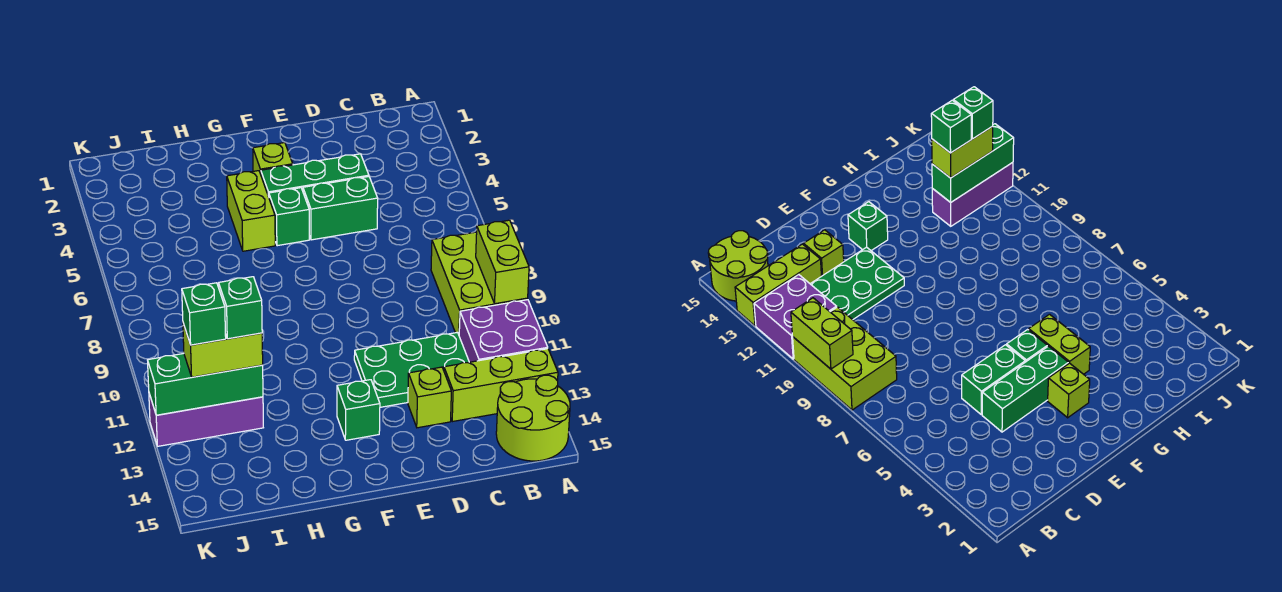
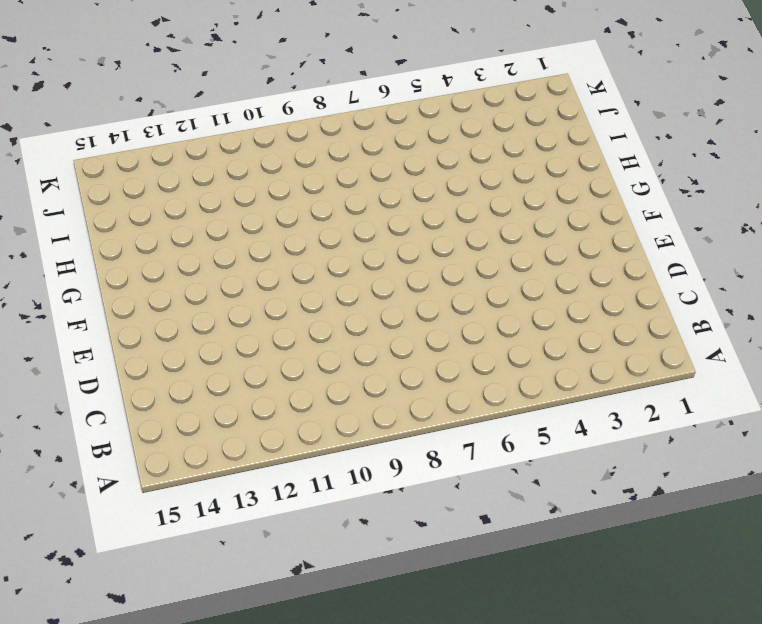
none -> lime 2x3 brick [431,232,528,334]
none -> purple 2x2 brick [459,300,548,362]
none -> lime 1x3 brick [444,349,558,422]

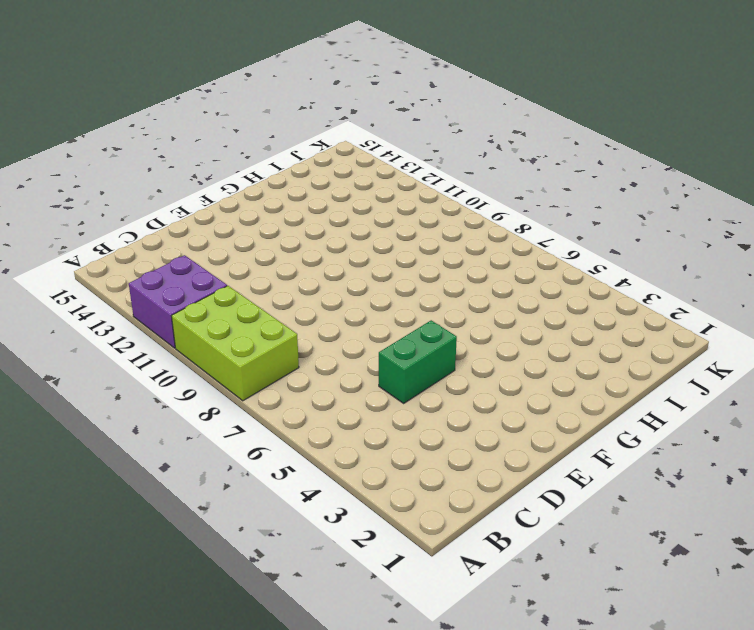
none -> lime 1x3 brick [444,349,558,422]
none -> lime 2x2 round brick [496,375,570,461]
none -> green 2x3 plate [354,332,469,407]

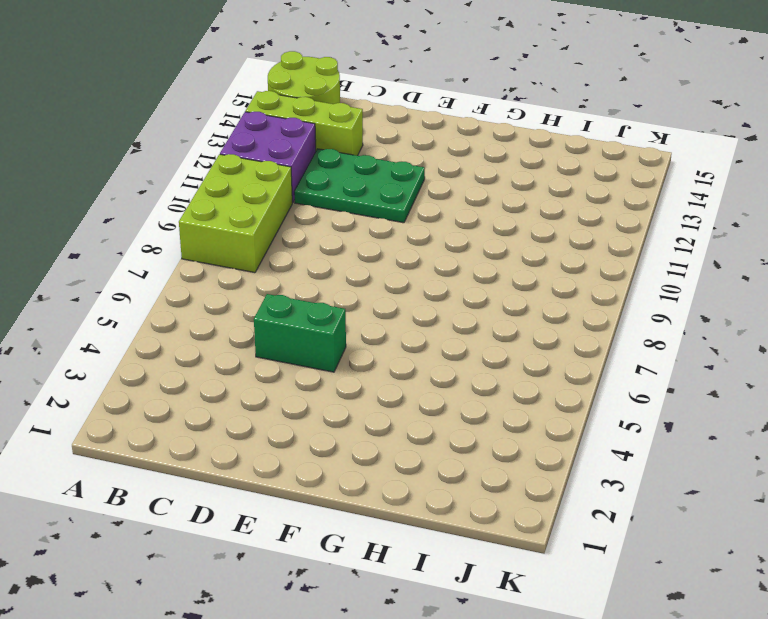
none -> green 1x3 brick [261,154,369,197]
none -> lime 1x1 brick [408,367,451,428]
none -> lime 1x1 brick [253,143,293,174]

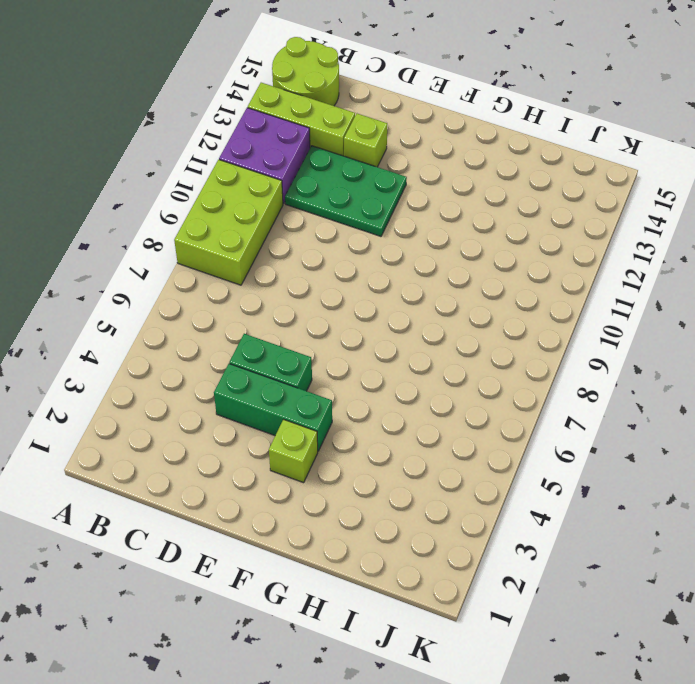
none -> green 1x1 brick [269,188,309,246]
none -> green 1x1 brick [337,380,380,440]
none -> lime 1x2 brick [227,171,275,251]

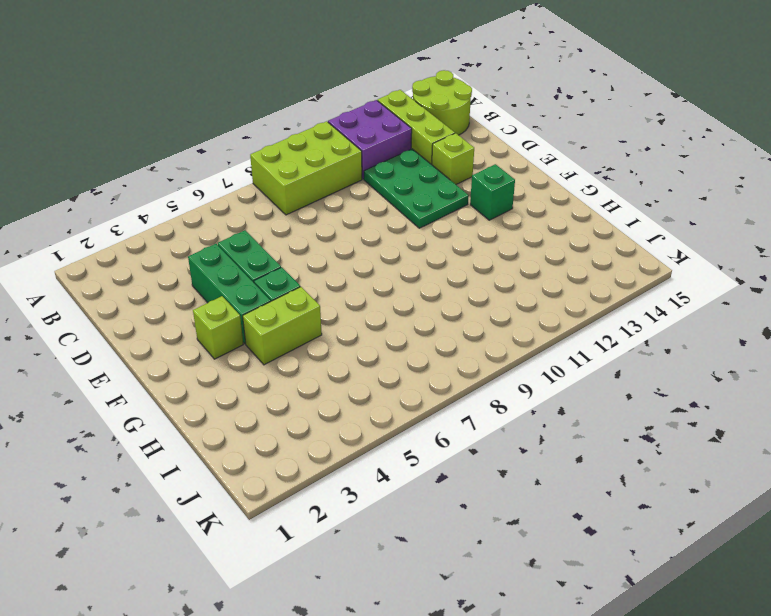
none -> purple 1x3 brick [149,394,263,446]
none -> lime 1x2 brick [476,220,529,304]
none -> green 1x3 brick [148,354,263,415]

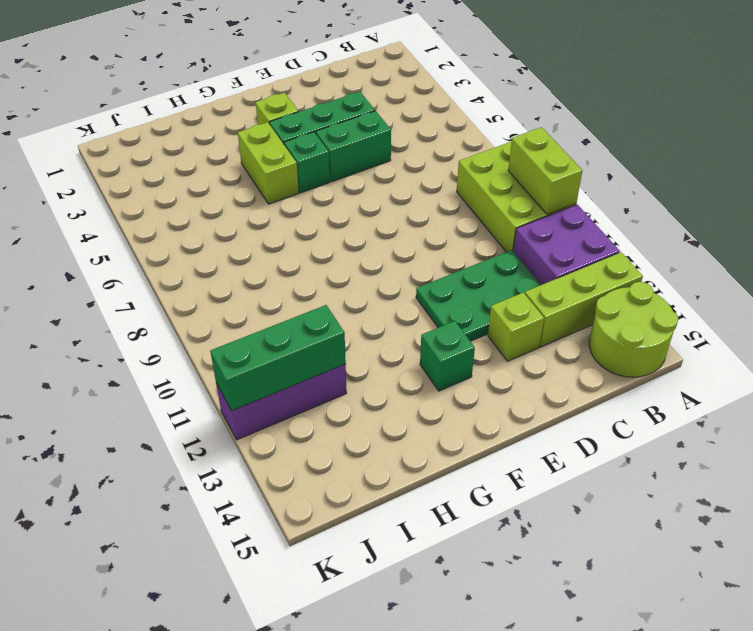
none -> lime 1x2 brick [183,323,263,377]
none -> green 1x1 brick [219,277,262,339]
none -> green 1x1 brick [182,283,226,345]

